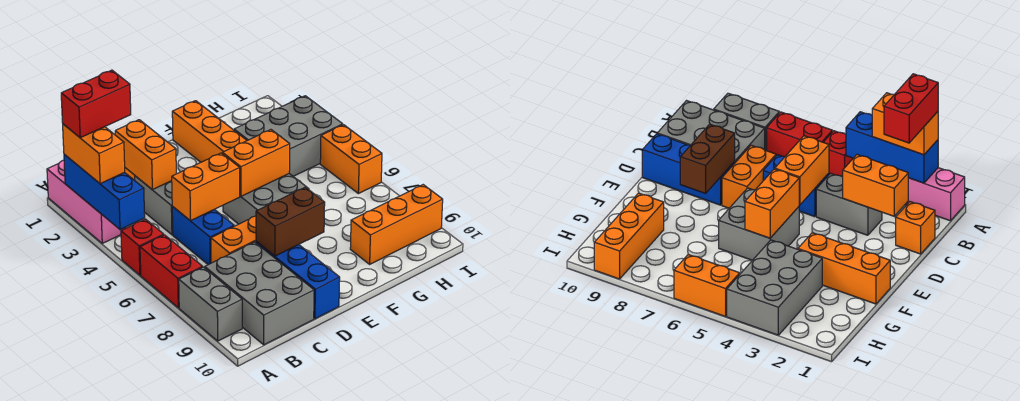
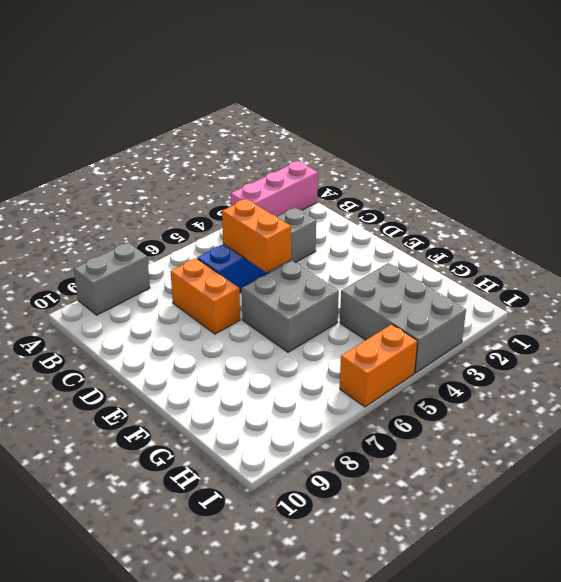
none -> red 1x1 brick [121,219,164,275]
none -> red 1x2 brick [140,235,203,308]
none -> grey 2x3 brick [205,242,314,345]

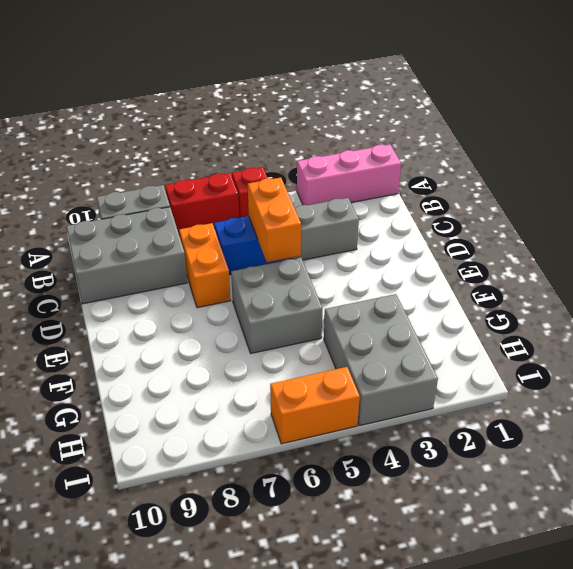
none -> orange 1x1 brick [896,202,935,254]
none -> blue 1x3 brick [256,242,340,319]
none -> orange 1x3 brick [172,101,247,162]

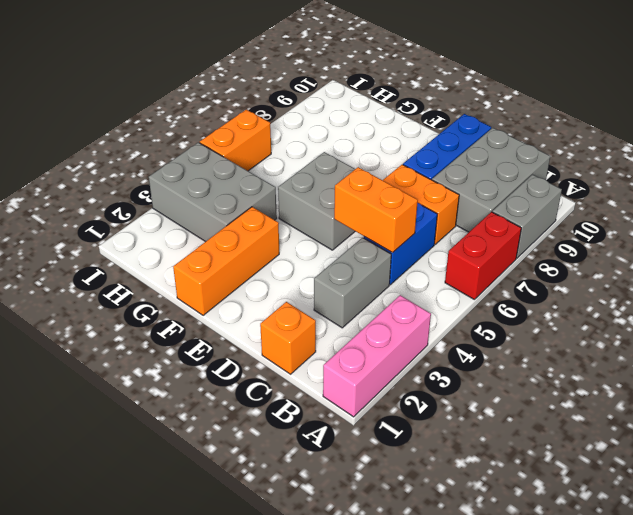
none -> red 1x1 brick [121,219,164,275]
none -> orange 1x3 brick [350,185,443,264]
none -> blue 1x3 brick [64,154,145,230]

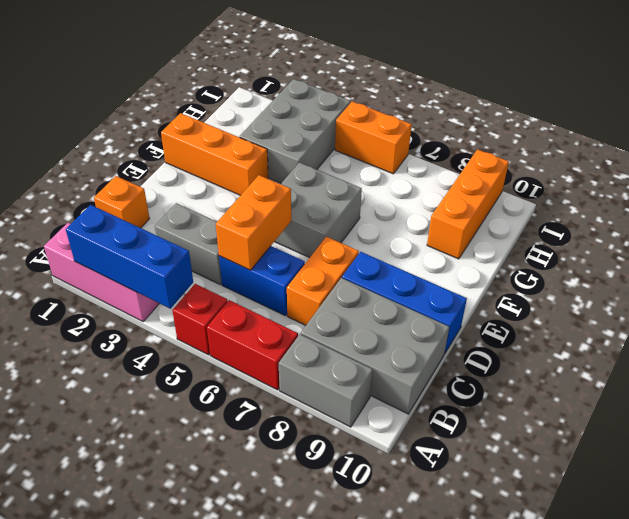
none -> orange 1x2 brick [115,120,176,190]
none -> brown 1x2 brick [256,187,325,256]
none -> orange 1x2 brick [222,130,290,196]

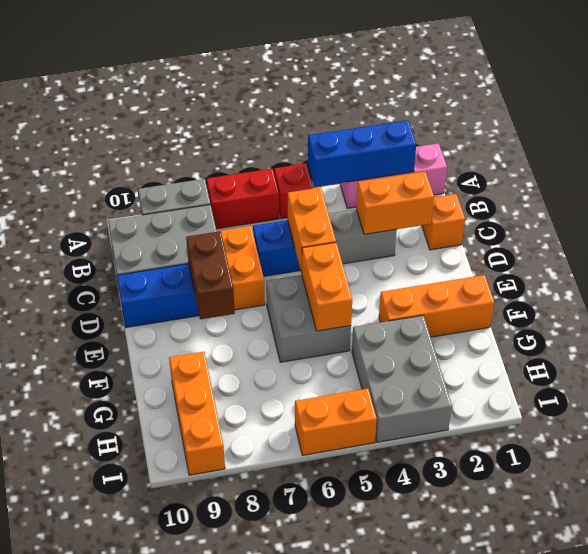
none -> orange 1x2 brick [63,124,125,184]
none -> red 1x2 brick [61,70,131,138]

